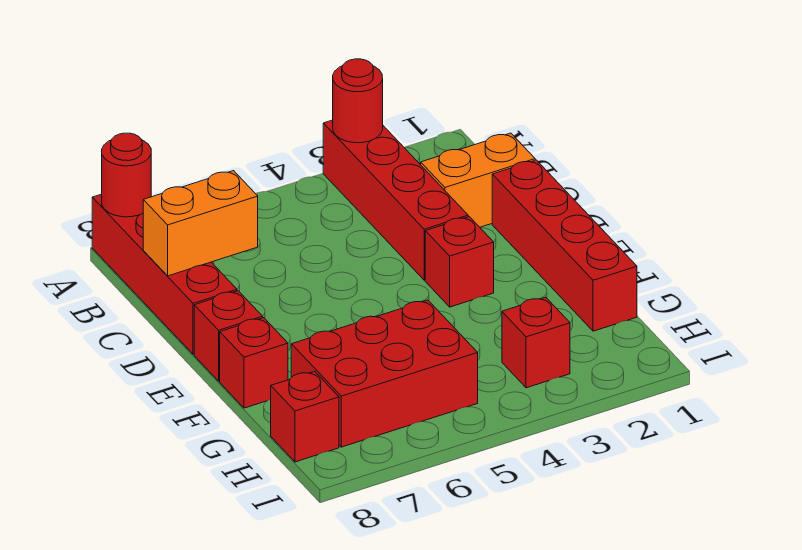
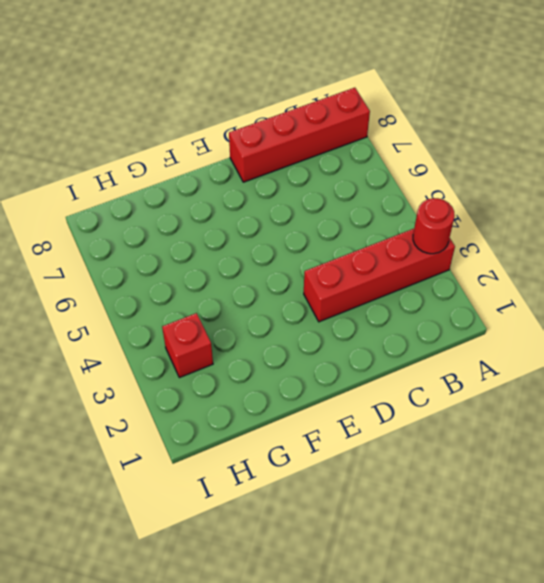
none -> orange 1x2 brick [421,133,535,227]
none -> red 1x4 brick [492,160,637,331]
none -> red 1x1 brick [425,217,494,307]

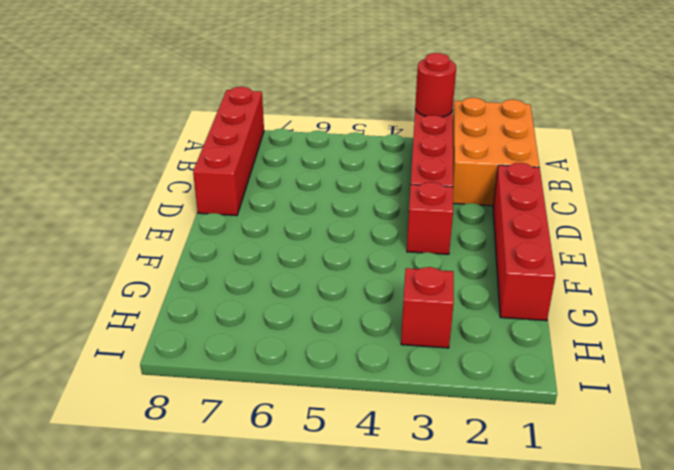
orange 2x3 brick [453,98,539,206] -> orange 1x2 brick [421,133,535,227]
none -> red 1x1 brick [194,291,263,381]
none -> red 1x1 brick [220,318,288,408]
none -> red 2x3 brick [291,300,478,447]

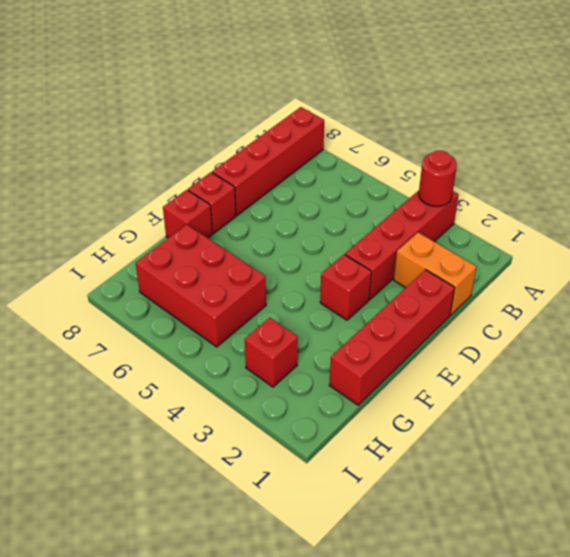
none -> red 1x1 brick [271,371,339,462]
none -> red 1x1 round brick [102,133,151,217]
none -> orange 1x2 brick [143,171,258,276]

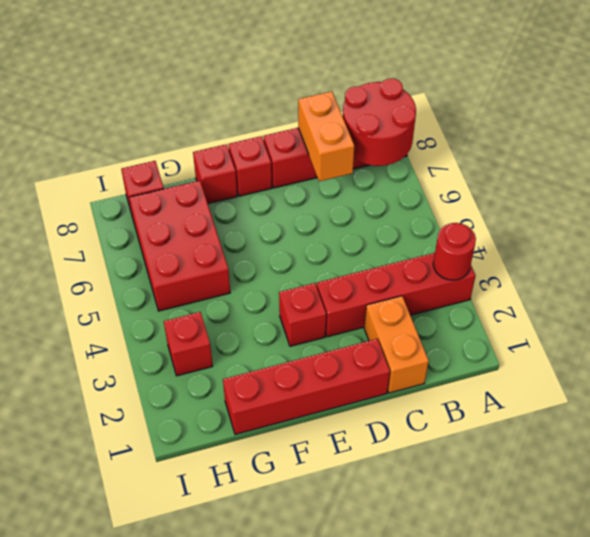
red 2x2 round brick [343,78,416,166] -> red 1x1 round brick [102,133,151,217]

